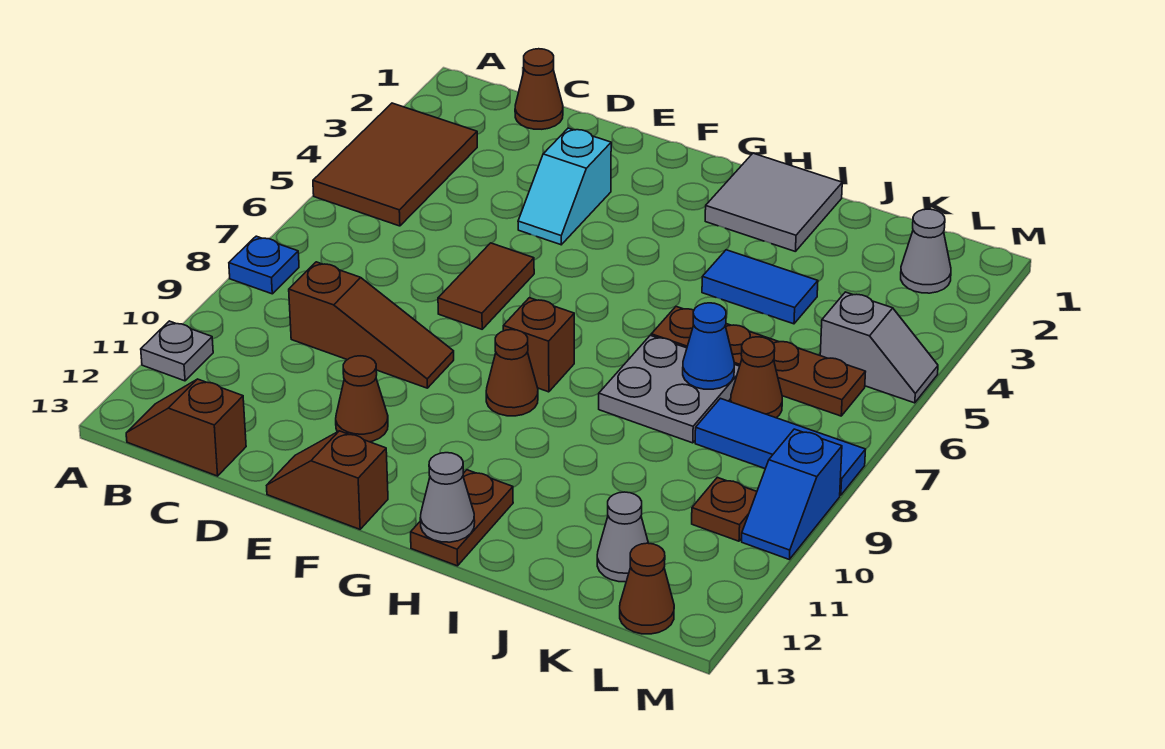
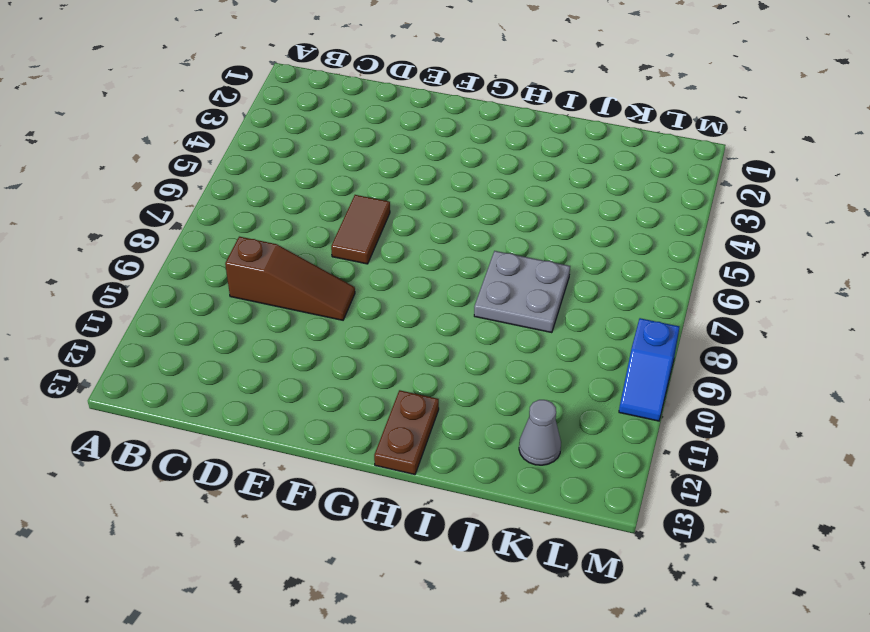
none -> brown 2x3 tile [313,103,477,226]
none -> blue 1x1 plate [229,236,299,294]
none -> grey 1x1 plate [141,321,213,381]

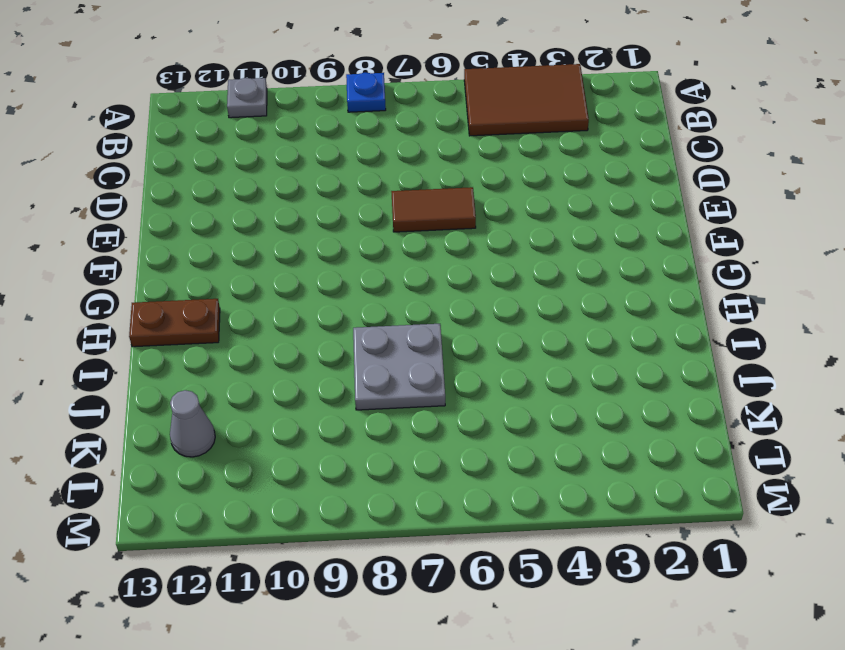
none -> brown 1x2 slope [126,379,246,476]
none -> brown 1x1 cone [515,49,563,129]
none -> brown 1x3 slope [289,262,454,388]

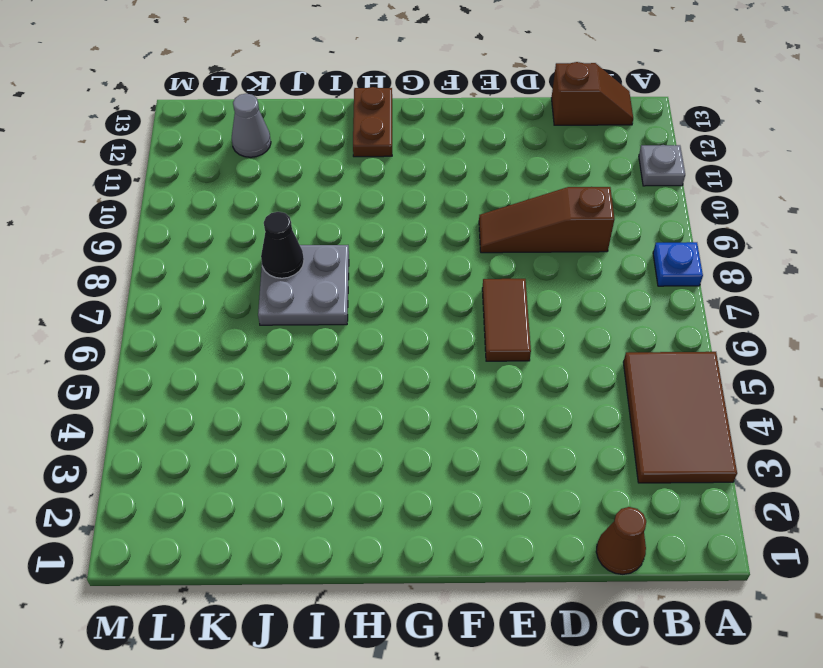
black 1x1 cone [261,212,304,278] -> none
none -> cyan 1x2 slope [518,128,611,245]
none -> brown 1x1 cone [336,356,388,442]
none -> brown 1x2 slope [267,431,388,529]

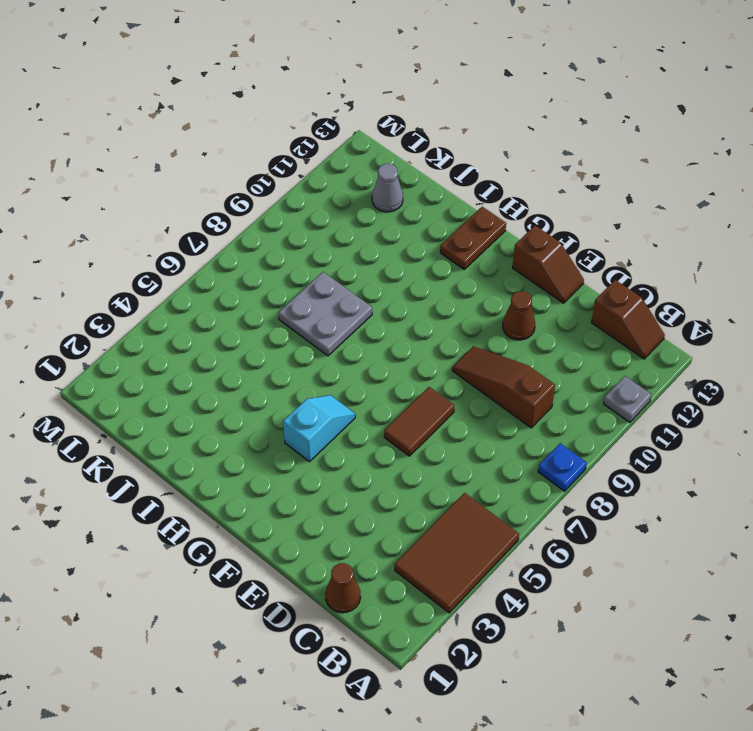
cyan 1x2 slope [283,395,355,462] -> cyan 1x2 slope moved to [518,128,611,245]
none -> brown 1x1 brick [503,298,574,392]
none -> brown 1x1 cone [486,330,538,416]
none -> grey 2x2 tile [705,153,842,252]

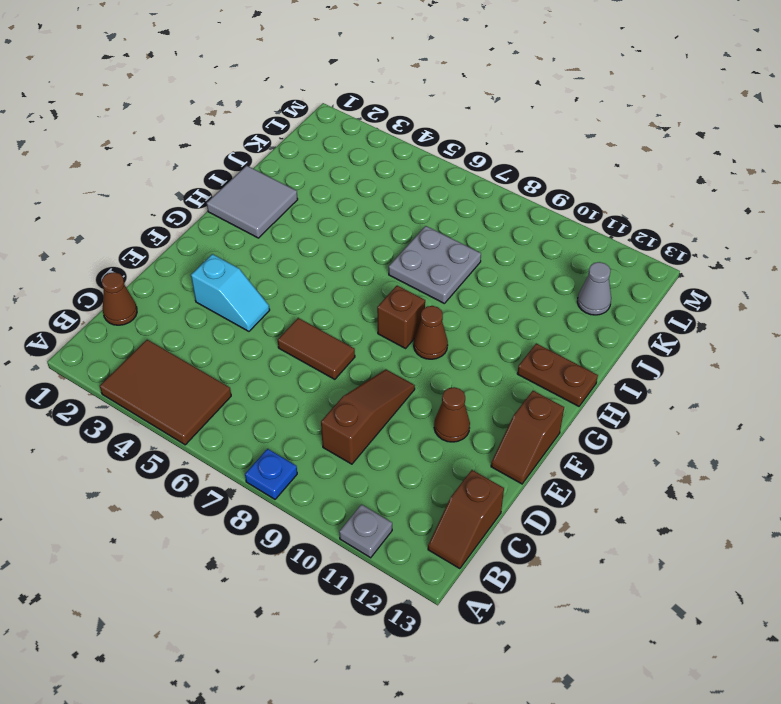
none -> blue 1x2 tile [702,250,818,324]
none -> brown 1x4 plate [651,307,865,416]
none -> brown 1x1 cone [731,337,782,418]

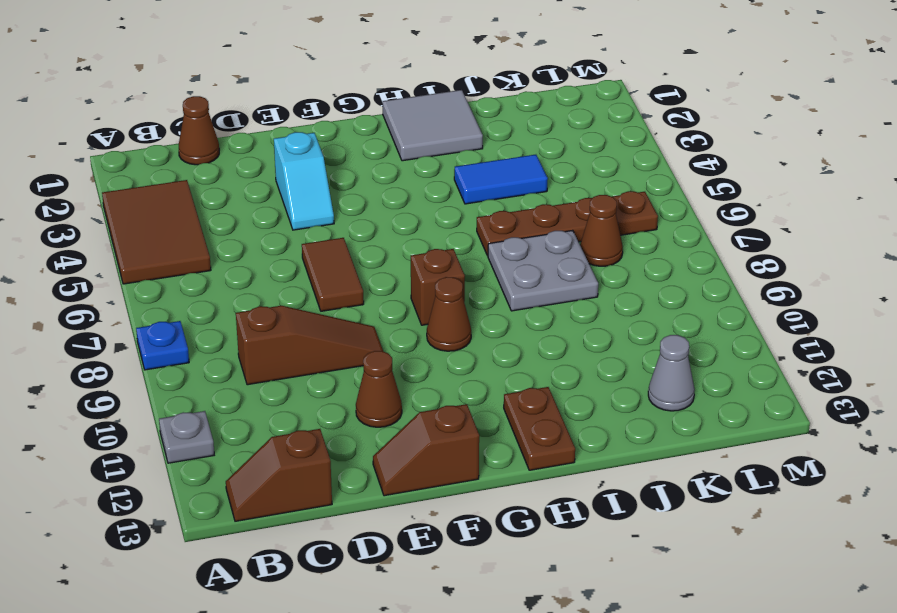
none -> blue 1x3 tile [695,398,866,495]
none -> grey 1x1 cone [901,209,951,293]
none -> grey 1x2 slope [820,292,938,403]

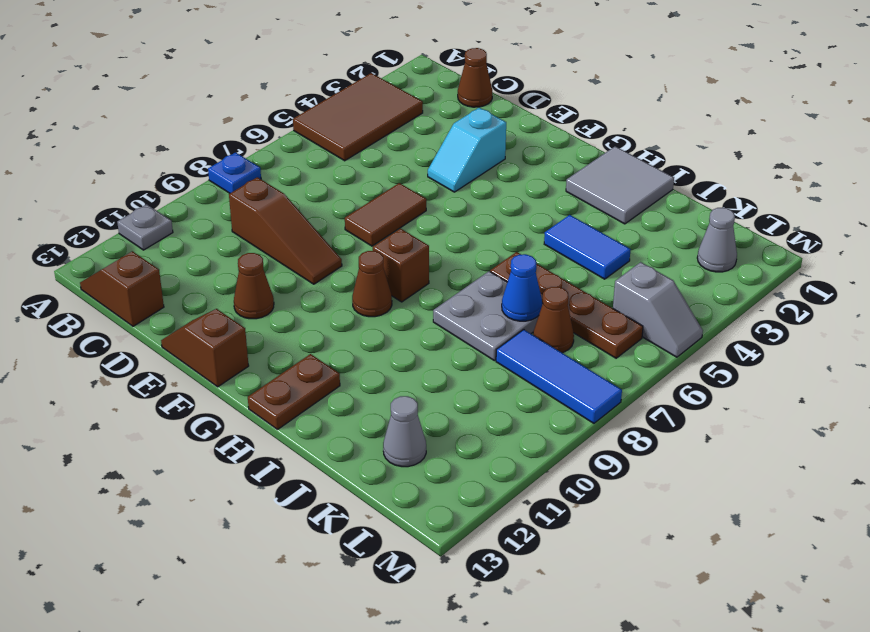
none -> brown 1x1 plate [692,477,757,541]
none -> brown 1x1 cone [620,543,674,634]
none -> blue 1x2 slope [742,429,842,559]

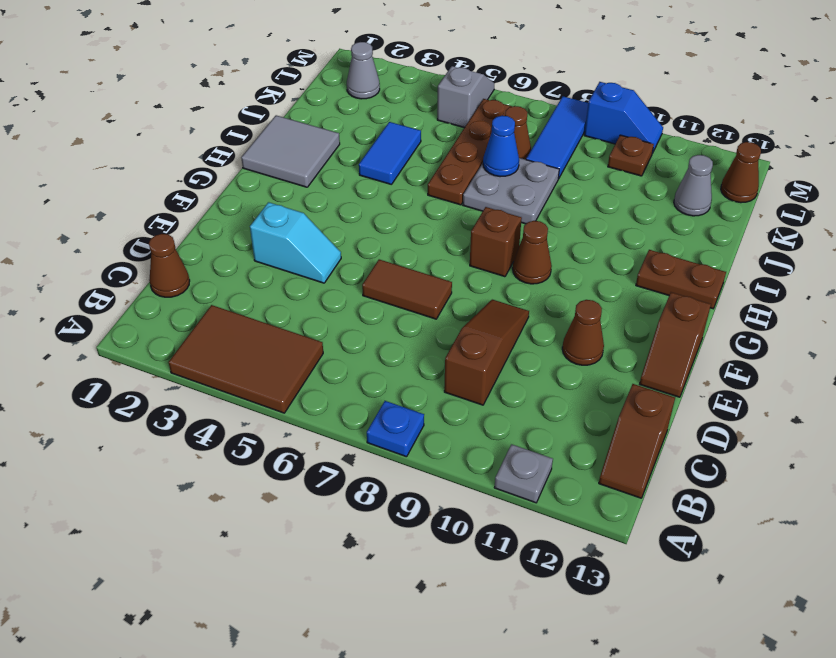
none -> grey 1x1 cone [420,453,475,542]

